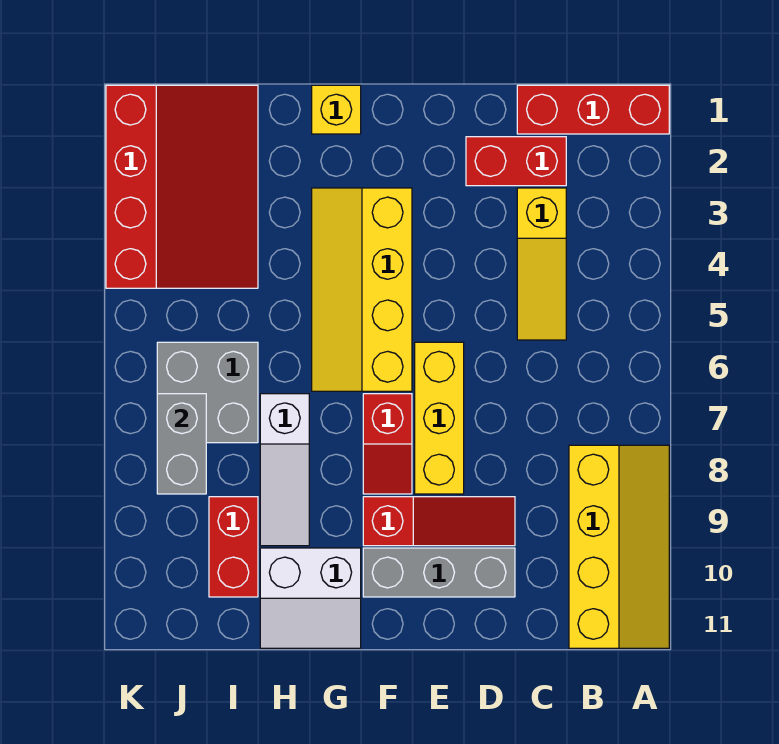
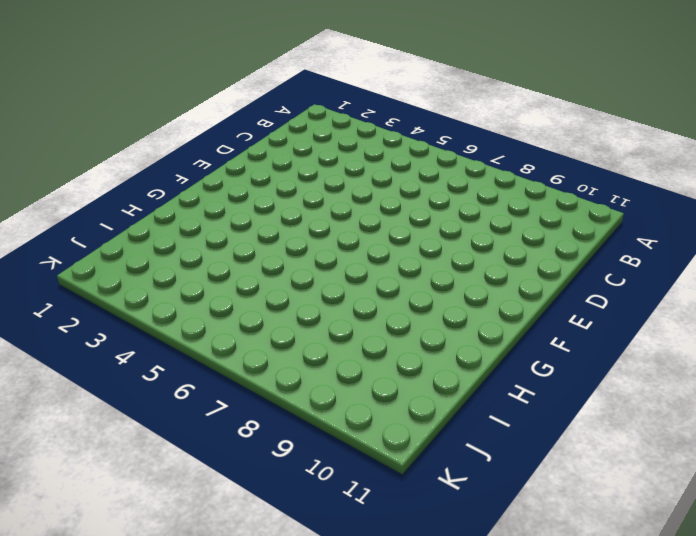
none -> red 1x3 brick [517,85,669,134]
none -> yellow 2x4 slope [569,445,669,648]
none -> red 1x2 brick [466,137,566,186]

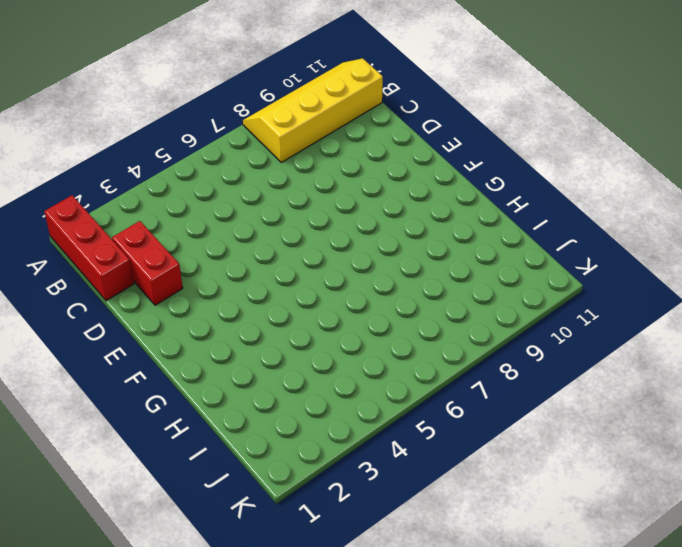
none -> yellow 1x3 slope [517,188,566,340]
none -> red 1x3 slope [363,497,515,546]
none -> grey 1x3 brick [363,548,515,597]

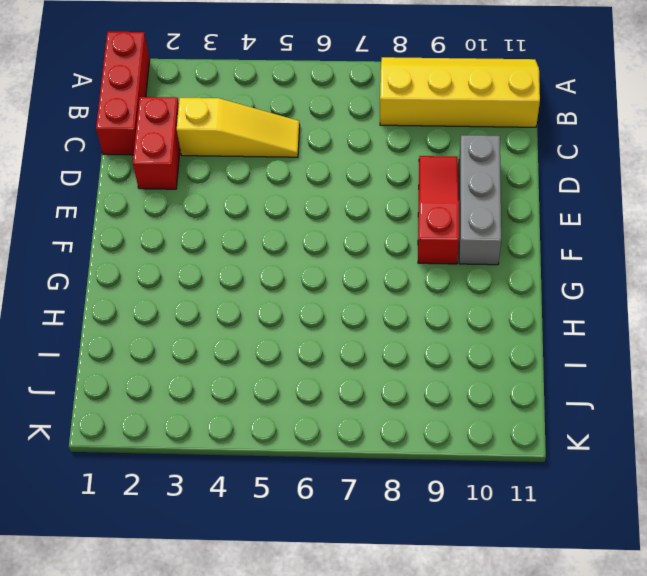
none -> yellow 1x3 brick [415,342,464,494]
none -> yellow 2x4 slope [312,188,412,391]
none -> red 1x2 slope [363,394,412,494]

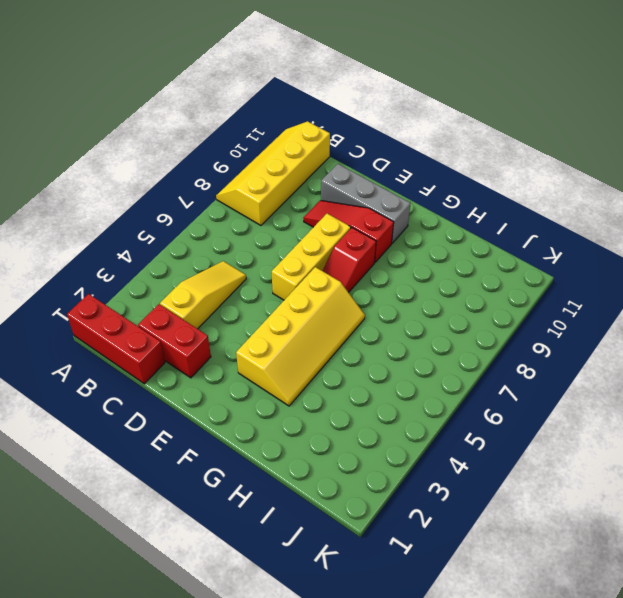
red 1x2 slope [323,228,376,292] -> red 1x2 slope turned to [363,394,412,494]
none -> yellow 1x1 brick [312,85,361,134]
none -> white 2x2 slope [260,548,361,648]
none -> white 1x3 slope [260,394,309,546]

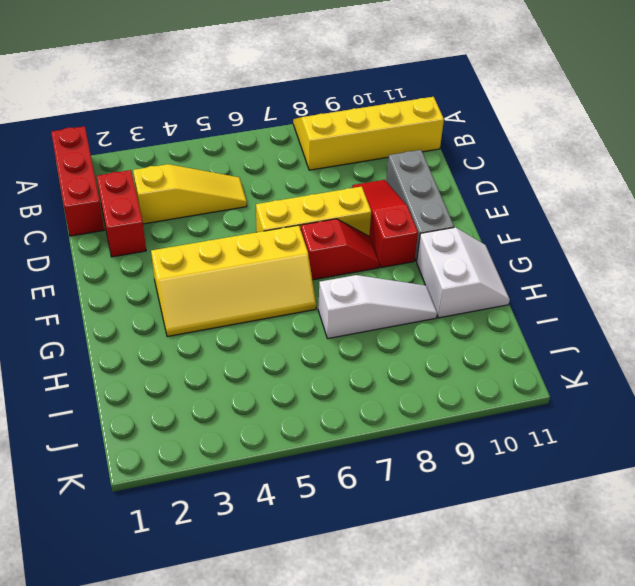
none -> yellow 1x1 brick [312,85,361,134]
none -> red 3x4 slope [106,85,258,288]
none -> grey 2x2 brick [157,342,258,443]

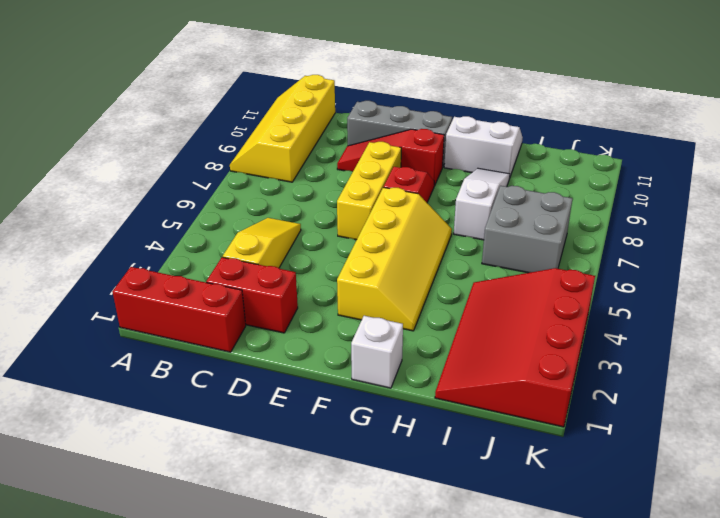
white 1x1 brick [351,316,403,388] -> yellow 1x1 brick [312,85,361,134]
none -> red 1x2 brick [209,497,258,597]
none -> grey 1x2 brick [157,394,206,494]

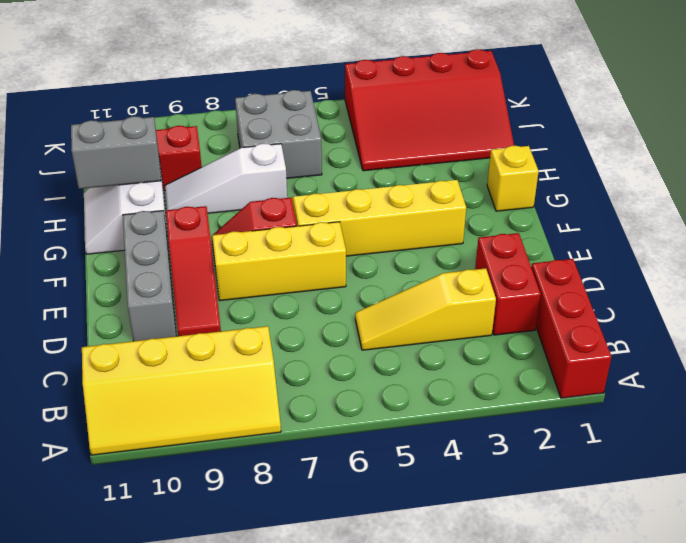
grey 1x2 brick [71,116,161,189] -> grey 1x2 brick moved to [157,394,206,494]

